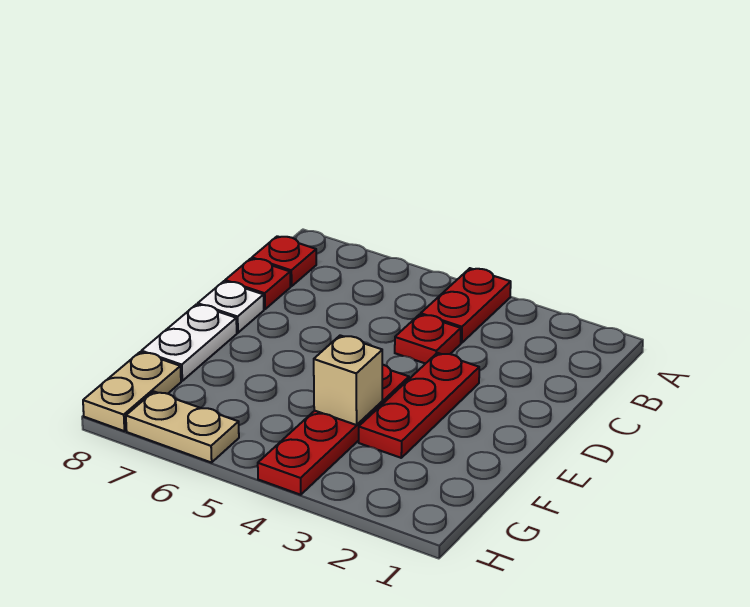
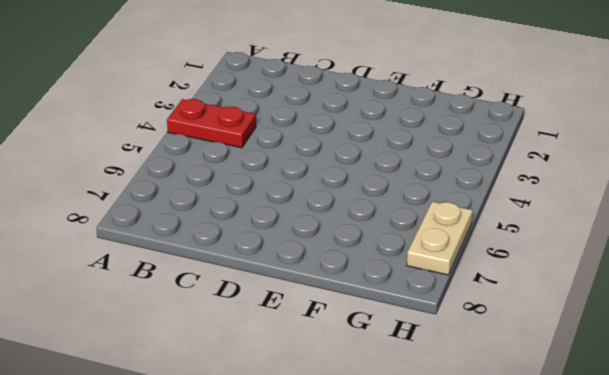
none -> red 1x1 plate [252,236,316,286]
none -> red 1x1 plate [395,314,461,364]

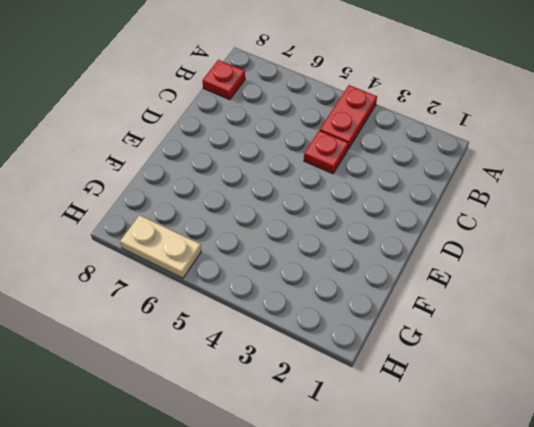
none -> red 1x1 plate [225,259,290,309]
none -> red 1x3 plate [359,353,479,458]

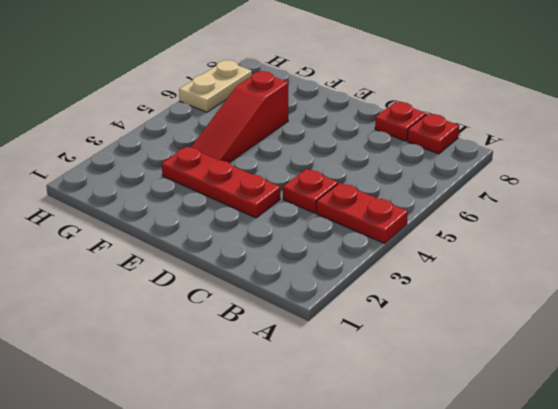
red 1x3 slope [192,71,289,163] -> red 1x4 plate [258,364,409,495]
none -> white 1x1 plate [198,281,264,333]
none -> white 1x2 plate [141,304,237,381]

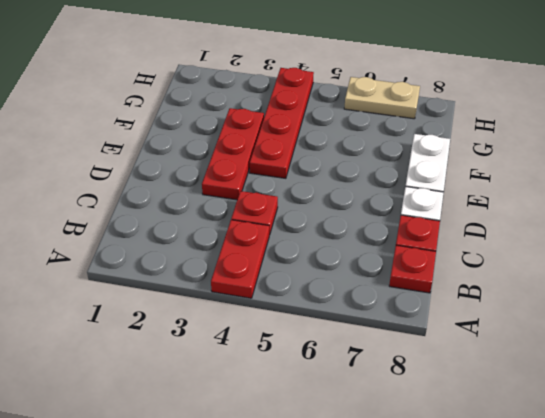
none -> tan 1x2 plate [83,352,181,431]
none -> tan 1x1 brick [314,335,382,425]

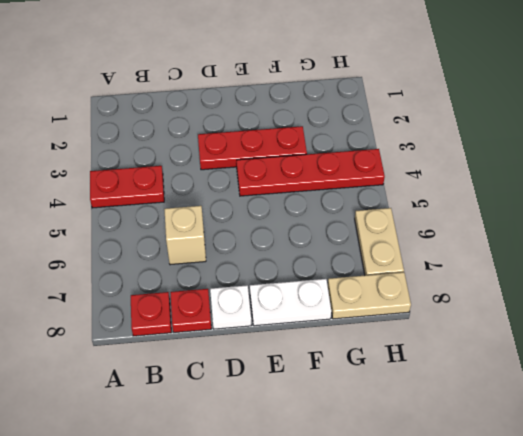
tan 1x1 brick [164,206,206,265] -> tan 1x1 brick moved to [314,335,382,425]
none -> red 1x1 plate [395,314,461,364]

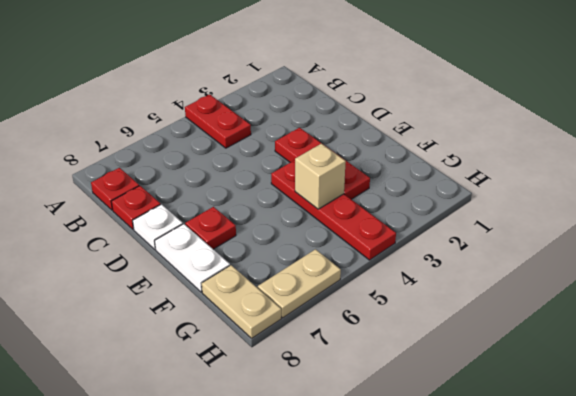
red 1x1 plate [185,207,236,249] -> red 1x1 plate moved to [395,314,461,364]

